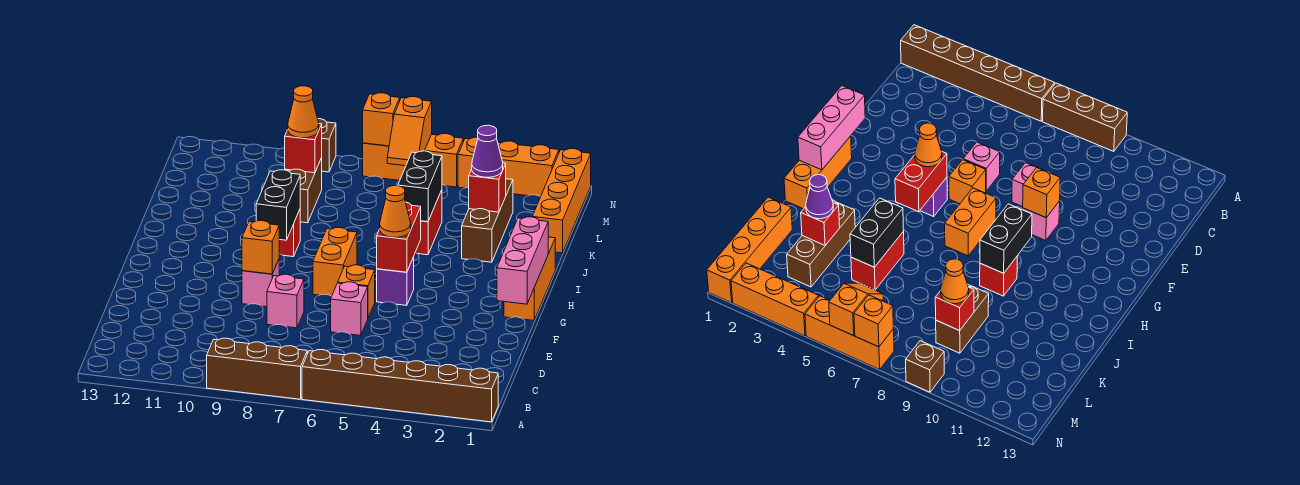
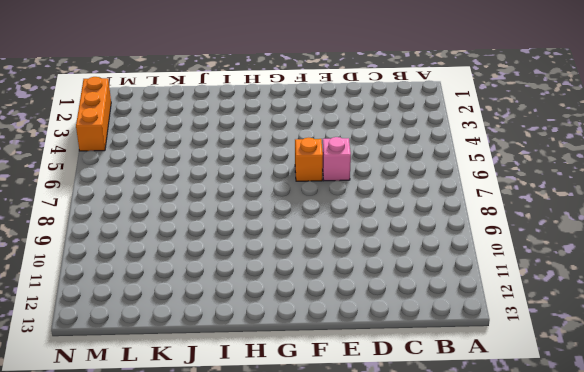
none -> brown 1x6 brick [302,350,498,422]
none -> brown 1x3 brick [207,338,307,399]
none -> pink 1x1 brick [267,274,304,328]

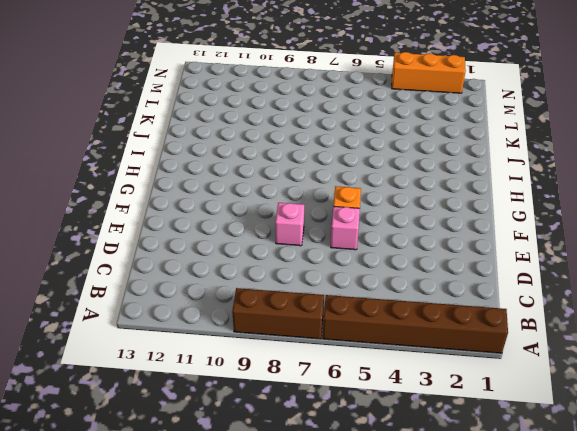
none -> pink 1x1 brick [242,260,279,307]
none -> orange 1x3 brick [504,237,555,321]
none -> purple 1x1 brick [377,257,414,305]

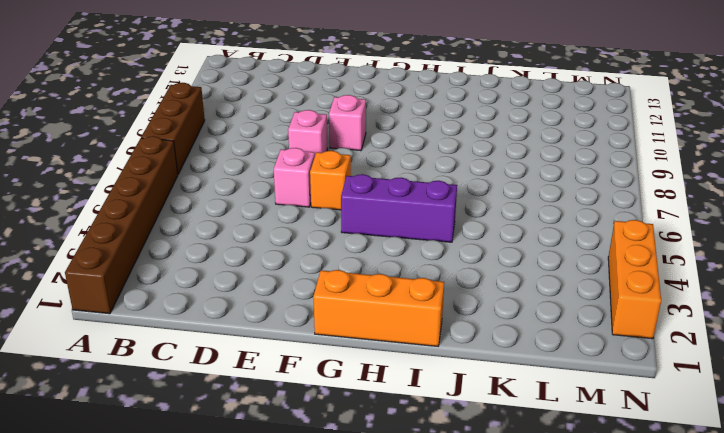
purple 1x3 brick [341,174,457,242] -> purple 1x1 brick [377,257,414,305]
none -> orange 1x2 brick [313,227,357,296]
none -> red 1x1 brick [279,210,300,257]
none -> brown 1x3 brick [462,179,513,262]

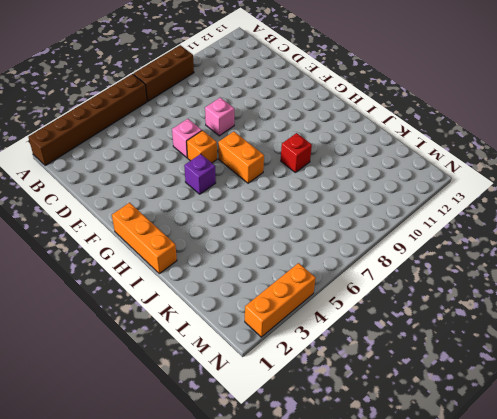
none -> pink 1x1 brick [242,260,279,307]
none -> brown 1x3 brick [462,179,513,262]
none -> red 1x2 brick [416,190,442,255]

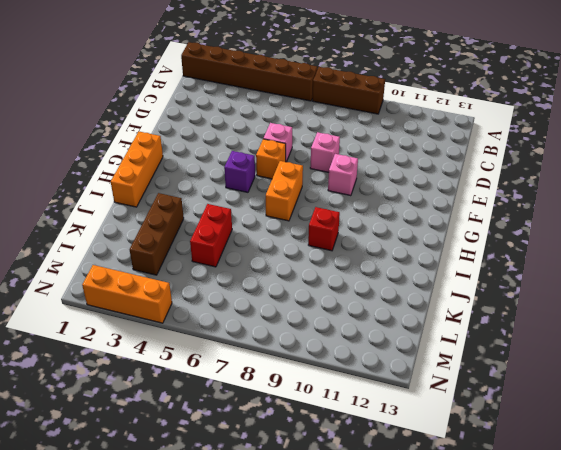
none -> orange 1x4 brick [533,149,591,253]
none -> brown 1x2 brick [285,158,322,223]
none -> orange 1x3 brick [363,134,463,187]

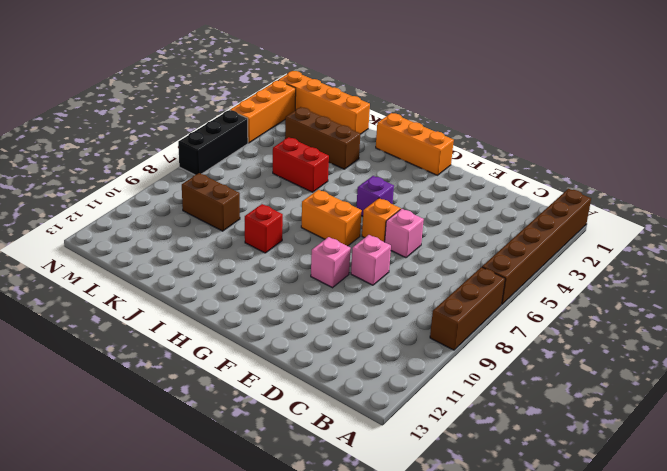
black 1x3 brick [178,110,248,175] -> orange 1x3 brick [363,134,463,187]
none -> brown 1x1 brick [318,119,336,172]
none -> pink 1x3 brick [497,217,548,304]
none -> orange 1x1 brick [242,221,279,274]

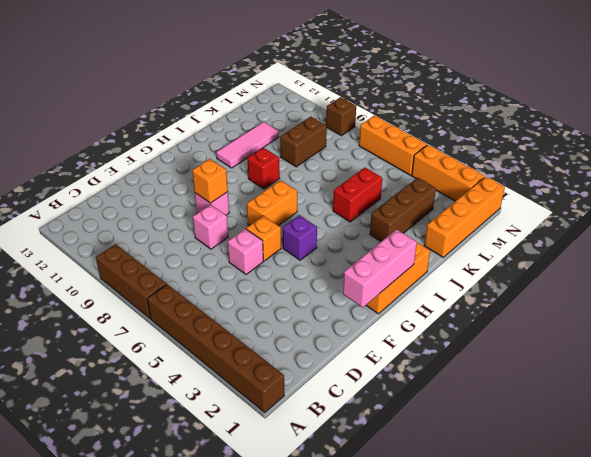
pink 1x3 tile [216,122,279,168] -> none
none -> red 1x2 brick [377,202,421,272]
none -> black 1x2 brick [256,170,300,240]
none -> black 1x2 brick [398,151,442,222]

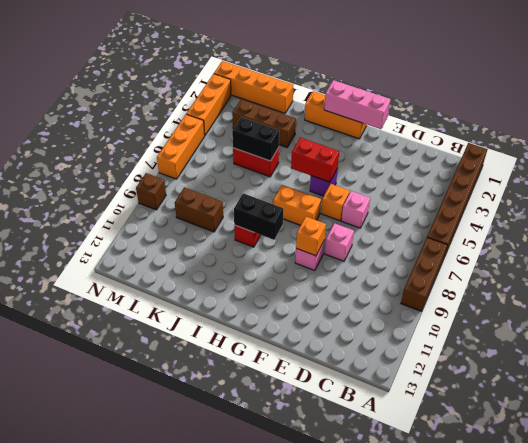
none -> red 1x1 brick [469,163,506,212]
none -> red 1x1 brick [285,124,322,173]
none -> orange 1x2 slope [387,97,432,166]

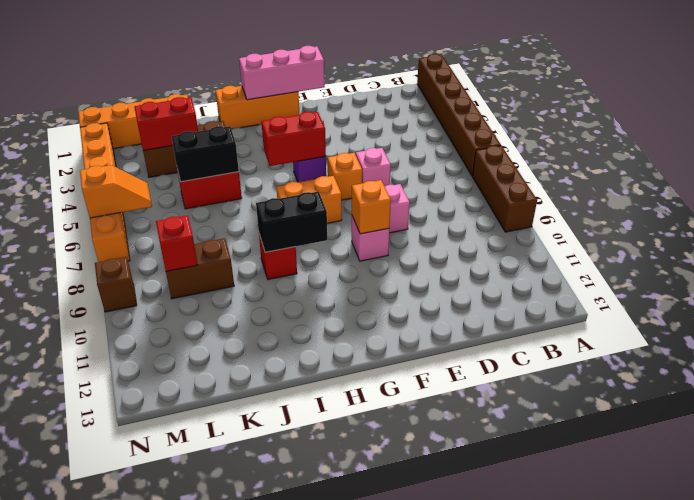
red 1x2 brick [135,97,198,151] -> red 1x1 brick [469,163,506,212]
none -> orange 1x1 brick [363,93,400,146]
none -> orange 1x1 cone [380,186,411,238]
none -> purple 1x1 cone [472,125,503,177]

